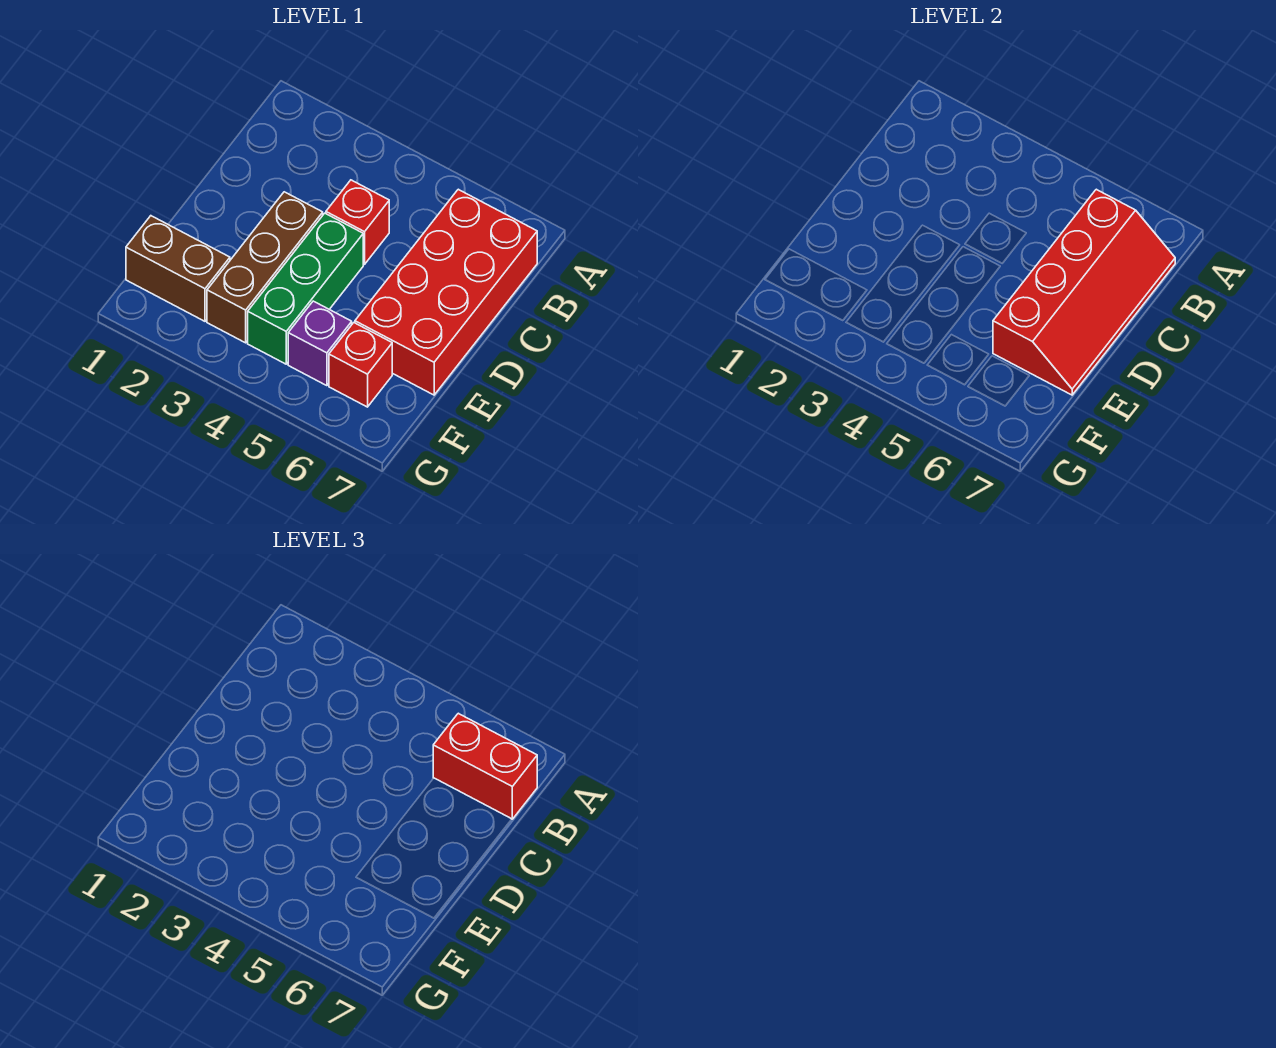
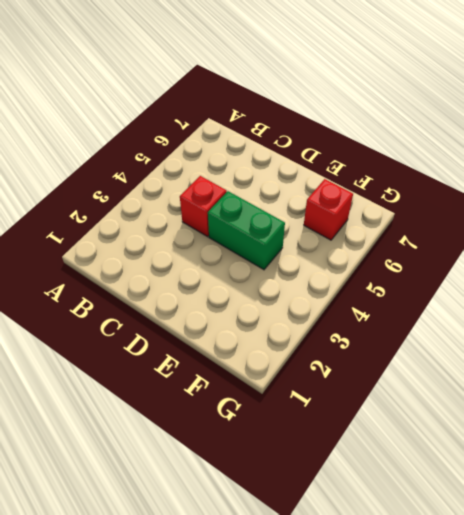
green 1x2 brick [208,191,285,270] -> green 1x3 brick [248,213,363,364]
none -> red 2x4 brick [355,189,537,395]
none -> brown 1x3 brick [207,192,323,343]

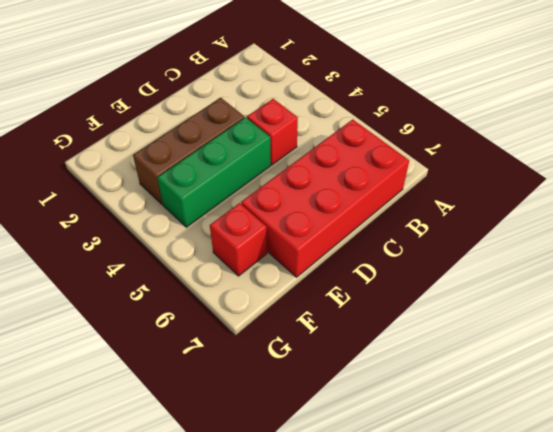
none -> brown 1x2 brick [126,216,230,321]
none -> purple 1x1 brick [288,301,352,386]

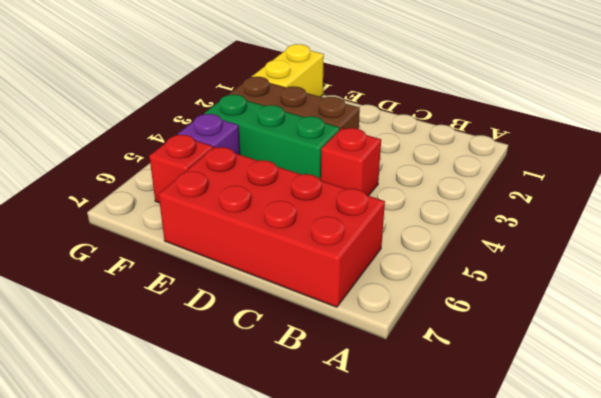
yellow 1x2 brick [252,44,324,97] -> brown 1x2 brick [126,216,230,321]
none -> red 2x4 slope [993,189,1175,395]
none -> red 1x2 brick [433,713,537,819]

